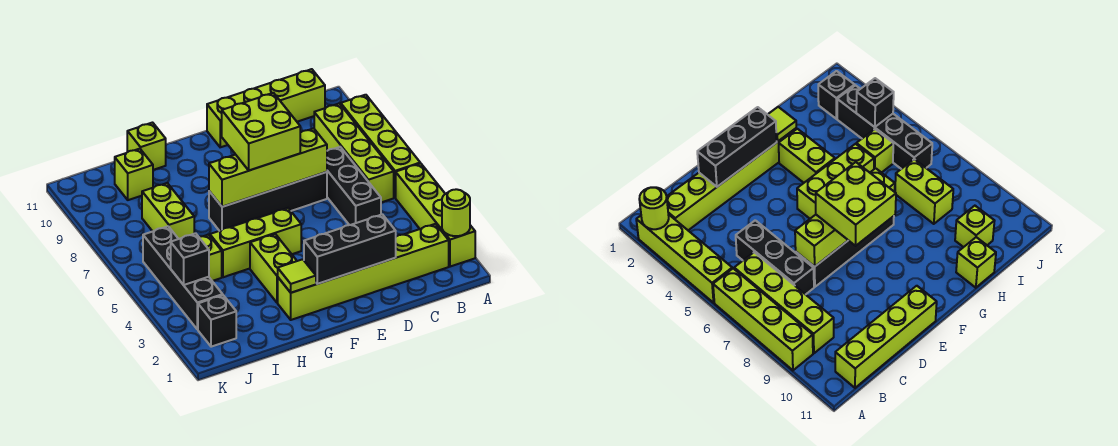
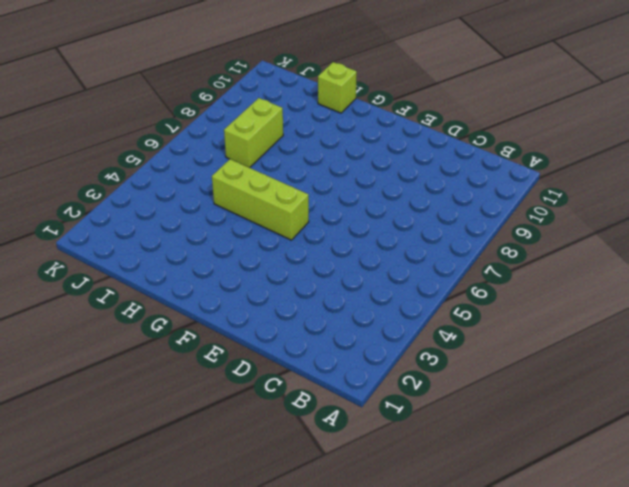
none -> lime 1x4 brick [396,163,475,267]
none -> lime 1x4 brick [341,95,420,198]
none -> lime 1x6 brick [278,224,449,320]

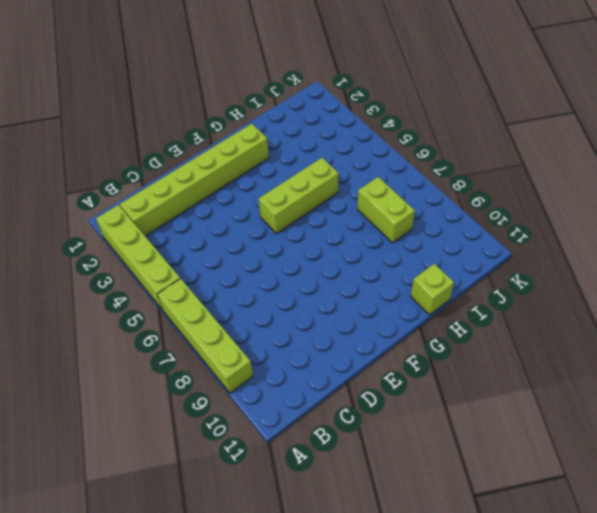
none -> lime 1x4 brick [314,104,394,202]
none -> lime 1x4 brick [207,69,325,147]
none -> black 1x3 brick [327,147,381,225]

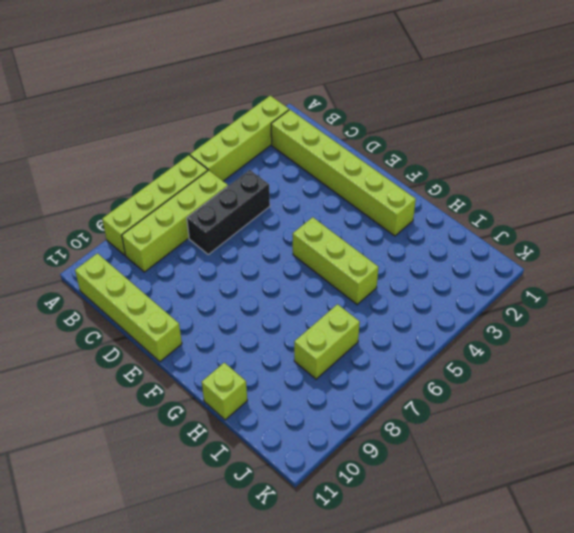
none -> black 1x4 brick [209,172,327,231]
none -> lime 1x2 brick [250,234,297,303]
none -> lime 1x1 brick [199,235,222,281]

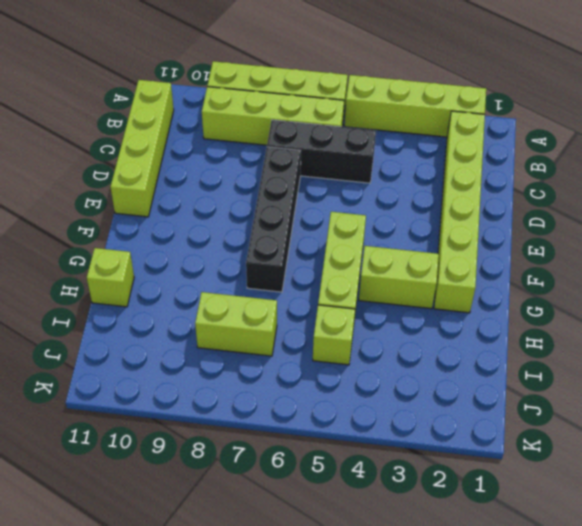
none -> lime 1x1 brick [115,149,153,200]
none -> black 1x1 brick [198,295,236,347]
none -> black 1x4 brick [143,226,223,330]

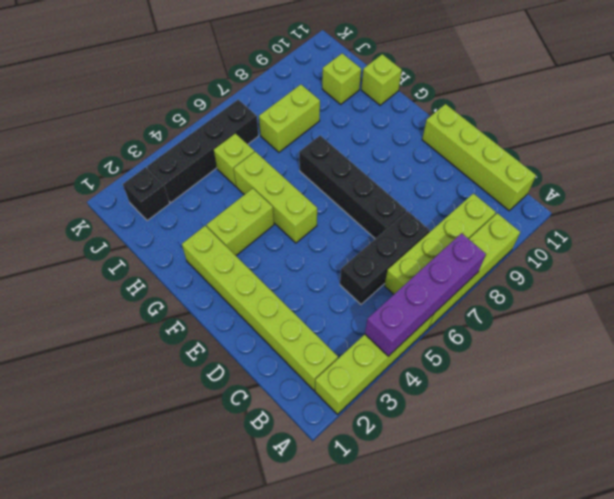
purple 1x4 brick [365,233,486,356] -> none
none -> lime 1x1 round brick [442,189,470,236]
none -> black 1x3 brick [304,214,396,284]
none -> lime 1x4 brick [209,128,327,207]

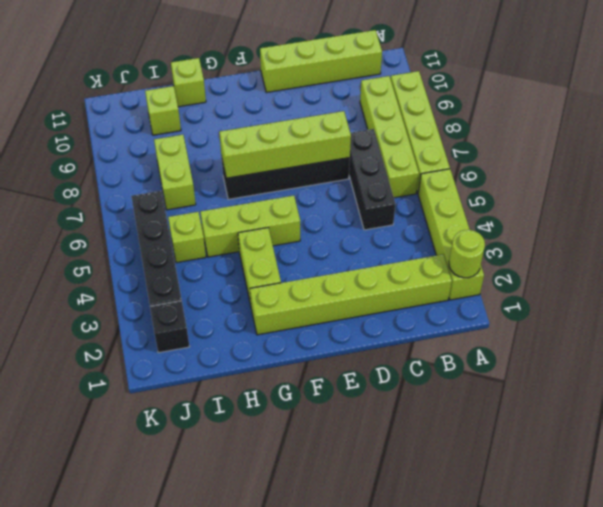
none -> black 1x3 brick [304,214,396,284]
none -> lime 1x1 tile [278,259,316,293]
none -> black 1x1 brick [171,233,209,285]

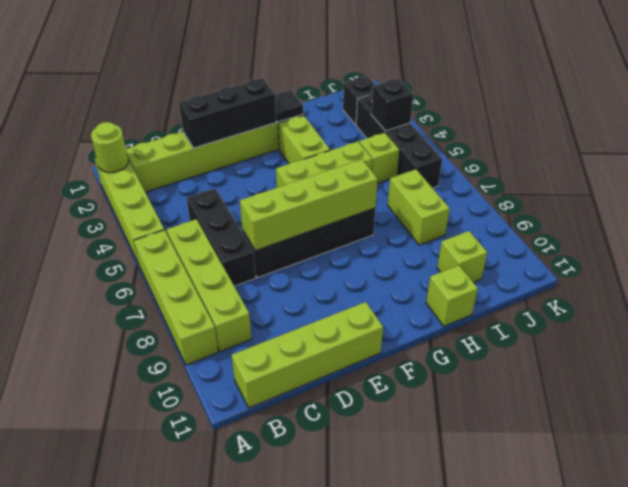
black 1x1 tile [275,90,303,122] -> lime 1x1 tile [278,259,316,293]
none -> lime 2x2 brick [222,93,300,170]

